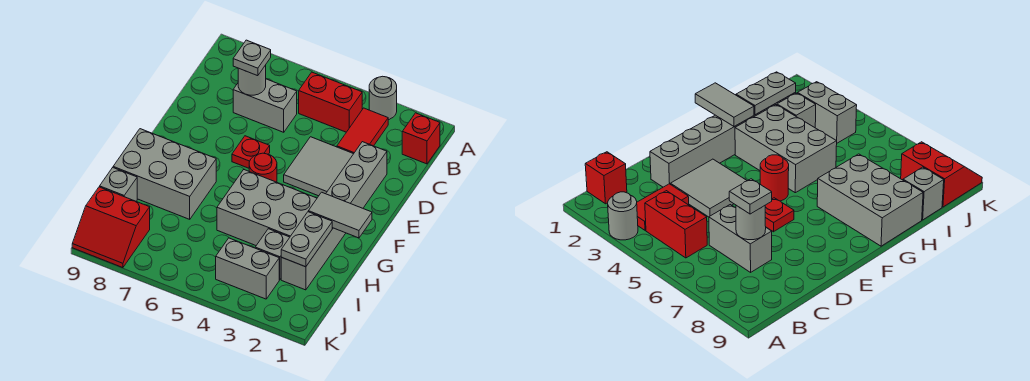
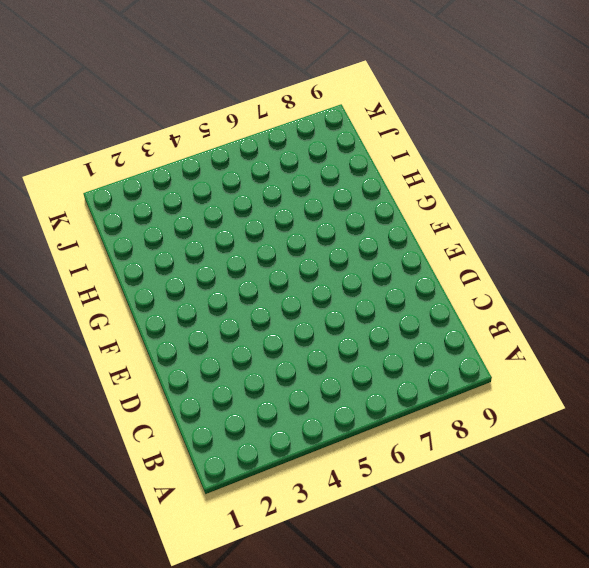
none -> grey 1x1 round brick [369,76,397,120]
none -> red 1x1 brick [402,113,440,164]
none -> red 1x2 tile [337,108,388,154]

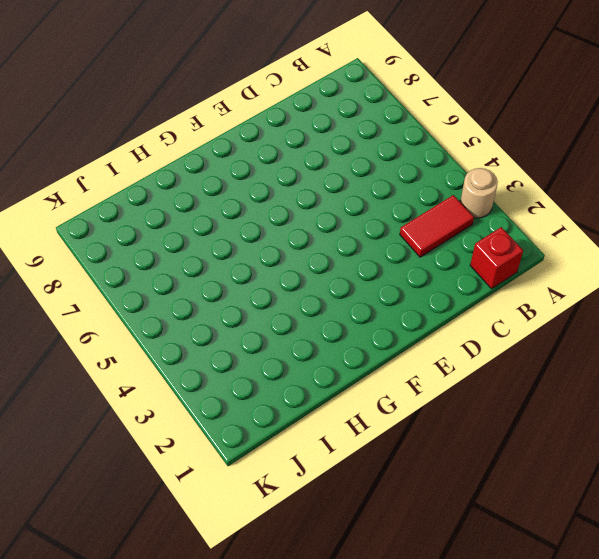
tan 1x1 round brick [460,168,498,218] -> grey 1x1 round brick [369,76,397,120]
none -> red 1x2 brick [299,72,362,132]
none -> grey 1x2 brick [233,79,297,132]
none -> grey 1x6 brick [281,142,387,290]

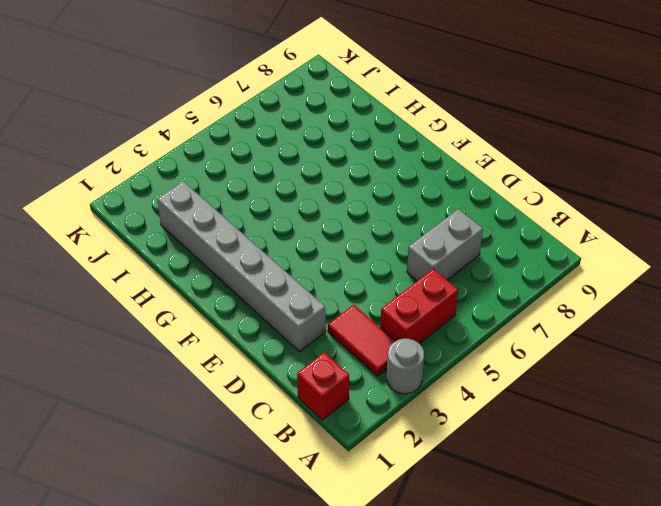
none -> grey 2x2 tile [284,137,353,196]
none -> red 1x1 plate [232,136,270,168]
none -> red 1x1 round brick [249,153,277,182]

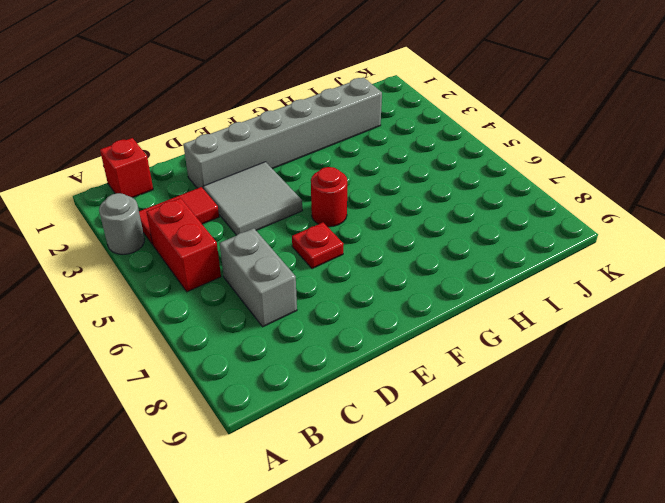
none -> grey 2x3 brick [217,170,317,245]
none -> grey 2x3 brick [113,129,216,219]
none -> grey 1x1 brick [255,229,290,280]

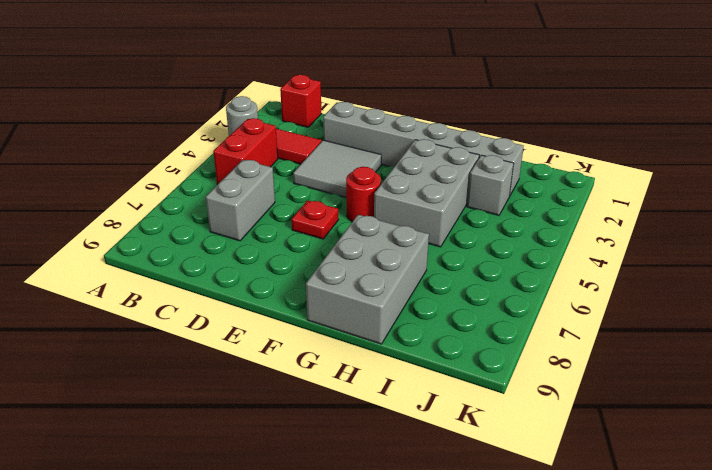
none -> grey 1x1 brick [100,168,137,201]
none -> grey 1x2 brick [216,238,279,299]
none -> red 2x2 slope [72,187,150,268]

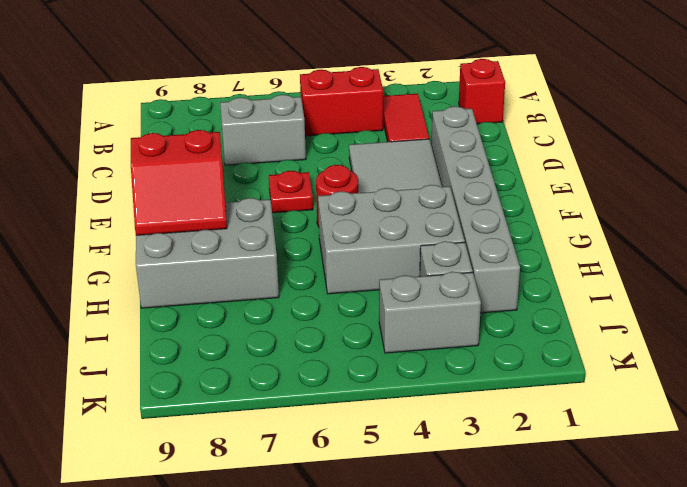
red 2x2 slope [131,130,227,235] -> red 2x2 slope moved to [72,187,150,268]
none -> grey 1x1 round brick [369,76,397,120]
none -> grey 1x1 brick [100,168,137,201]
none -> grey 1x1 round brick [238,65,266,95]

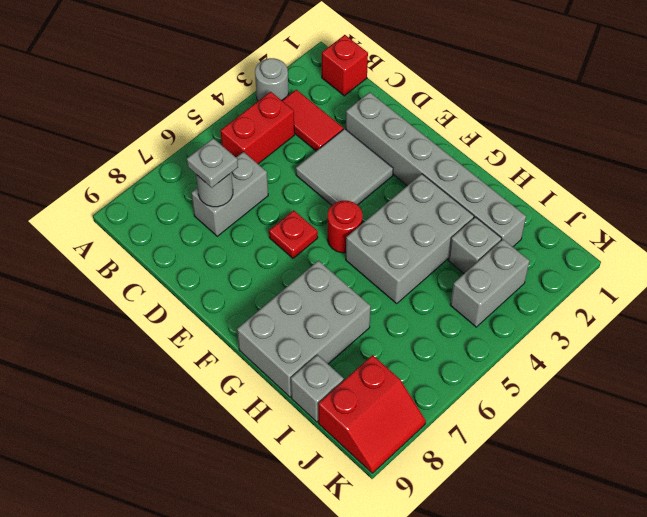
none -> grey 1x2 tile [308,192,372,238]
none -> grey 1x2 plate [281,212,332,267]

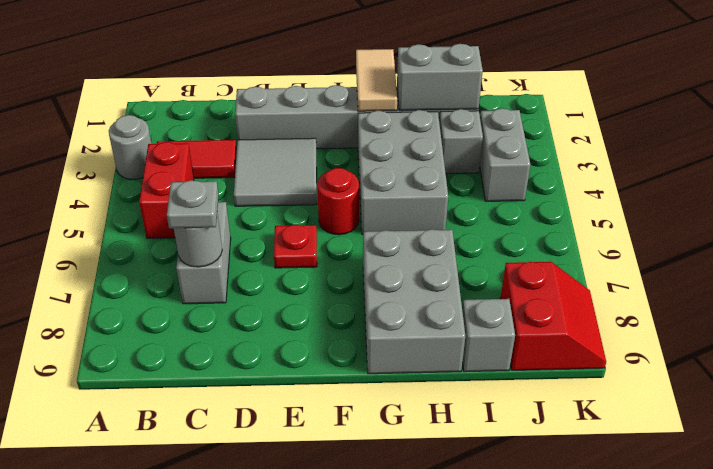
tan 1x2 tile [356,49,397,111] -> grey 1x2 tile [308,192,372,238]
grey 1x2 brick [397,44,483,111] -> grey 1x2 plate [281,212,332,267]
none -> red 1x1 brick [402,113,440,164]

